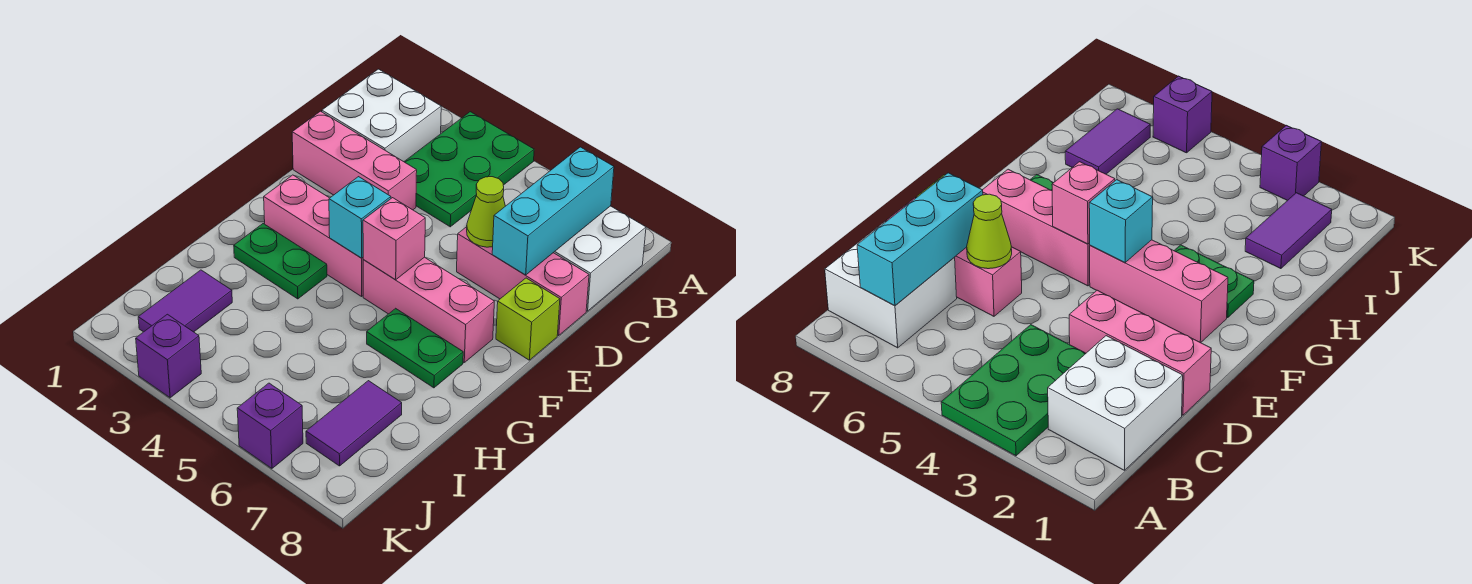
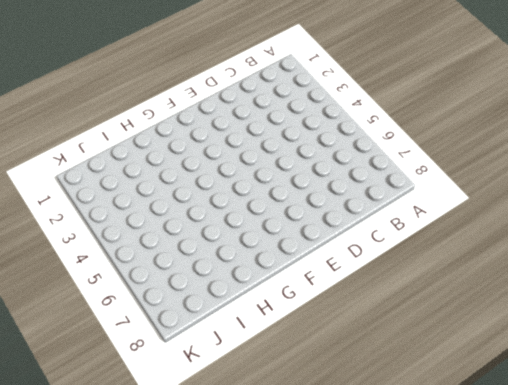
none -> green 2x3 plate [404,112,534,227]
none -> white 2x2 brick [322,69,441,162]
none -> white 2x2 brick [554,206,646,311]

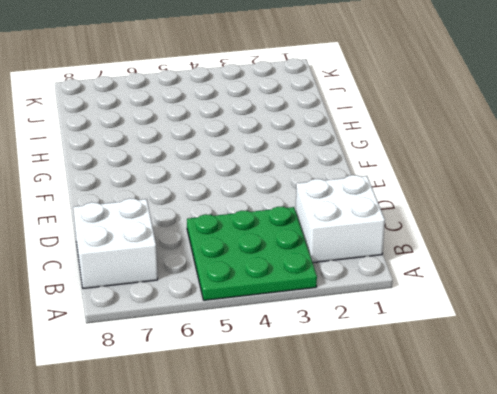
green 3x3 plate [187,207,317,300] -> green 2x3 plate [404,112,534,227]
none -> pink 1x3 brick [292,111,417,210]
none -> pink 1x3 brick [457,227,589,335]
none -> lime 1x1 brick [496,278,560,360]

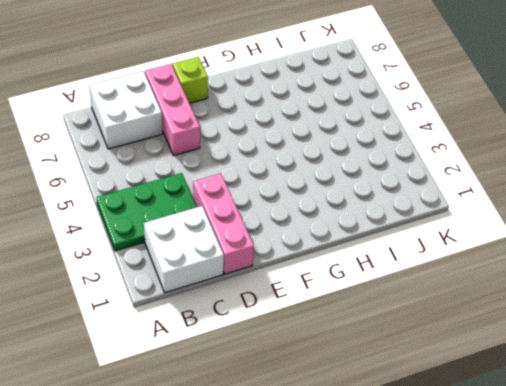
none -> pink 1x3 brick [264,175,363,296]
none -> pink 1x3 brick [363,257,494,362]
none -> green 1x2 plate [234,224,327,299]

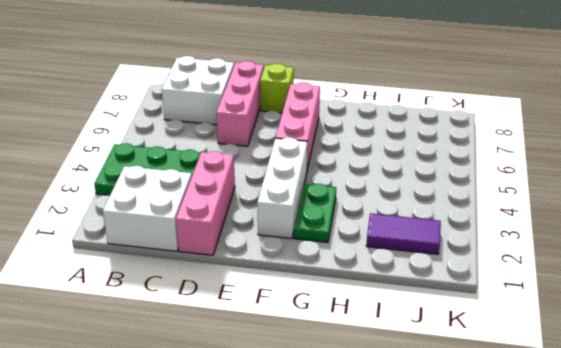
white 1x3 brick [257,137,307,239] -> pink 1x3 brick [264,175,363,296]
none -> green 1x2 plate [367,308,463,388]
none -> purple 1x2 tile [306,381,402,466]
none -> purple 1x1 brick [136,314,201,398]

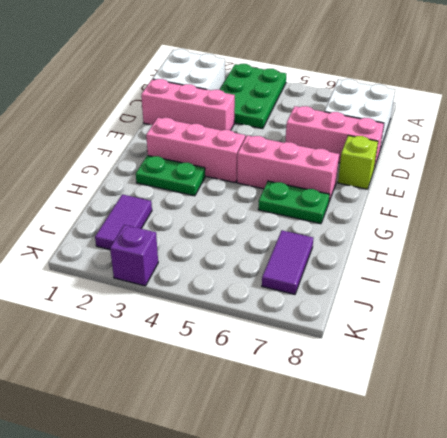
none -> purple 1x1 brick [237,383,303,468]
none -> cyan 1x3 brick [492,147,614,275]
none -> lime 1x1 cone [467,177,505,247]

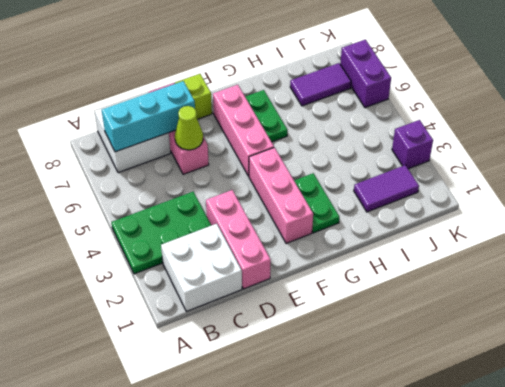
purple 1x2 brick [340,40,391,108] -> purple 1x1 brick [237,383,303,468]
none -> cyan 1x1 brick [329,177,391,258]
none -> pink 1x1 brick [363,198,425,280]

